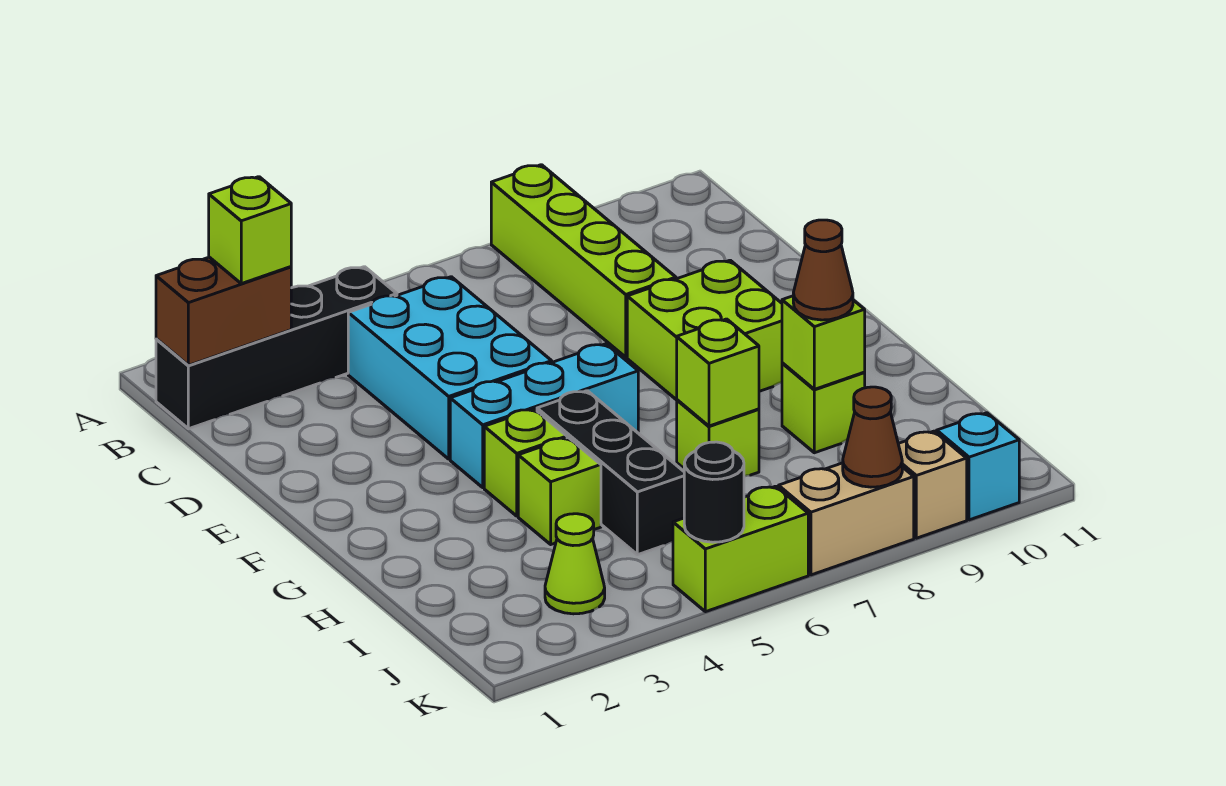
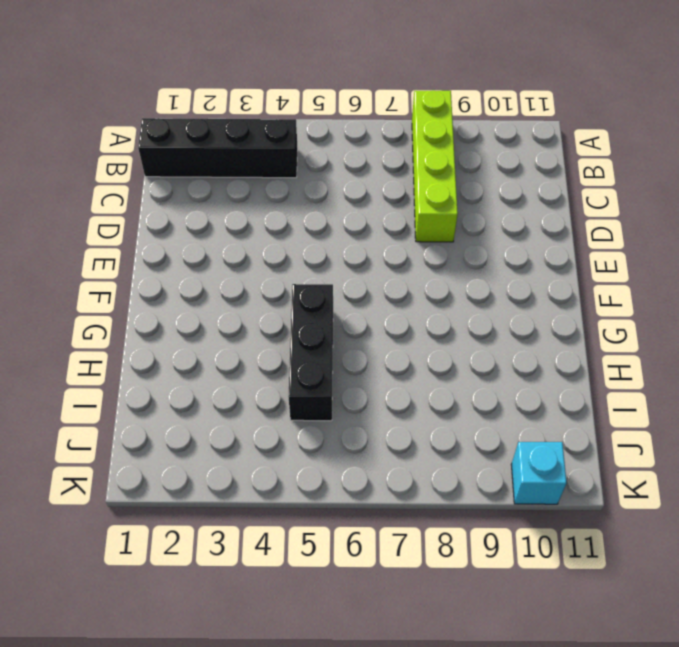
none -> cyan 2x3 brick [348,277,552,459]
none -> lime 2x2 brick [627,260,782,400]
none -> cyan 1x3 brick [450,344,638,487]

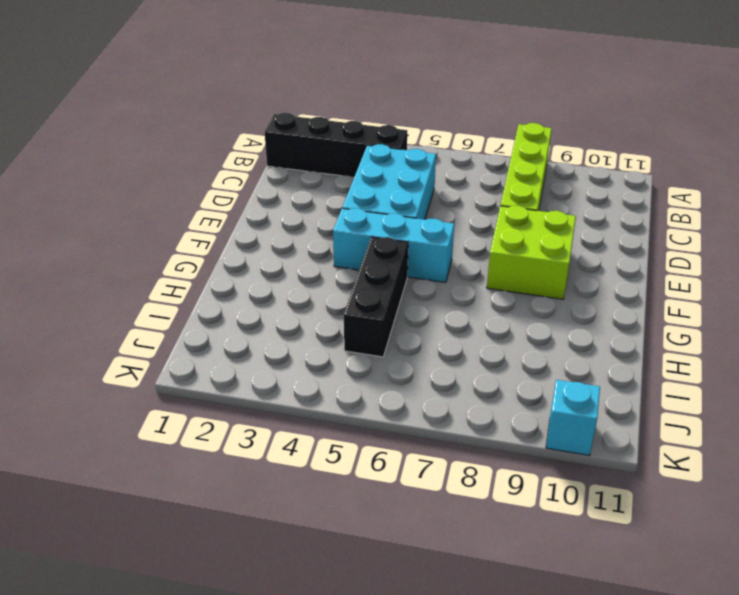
none -> lime 1x1 brick [484,409,567,516]
none -> lime 1x1 brick [518,438,601,544]
none -> lime 1x1 brick [677,400,759,476]

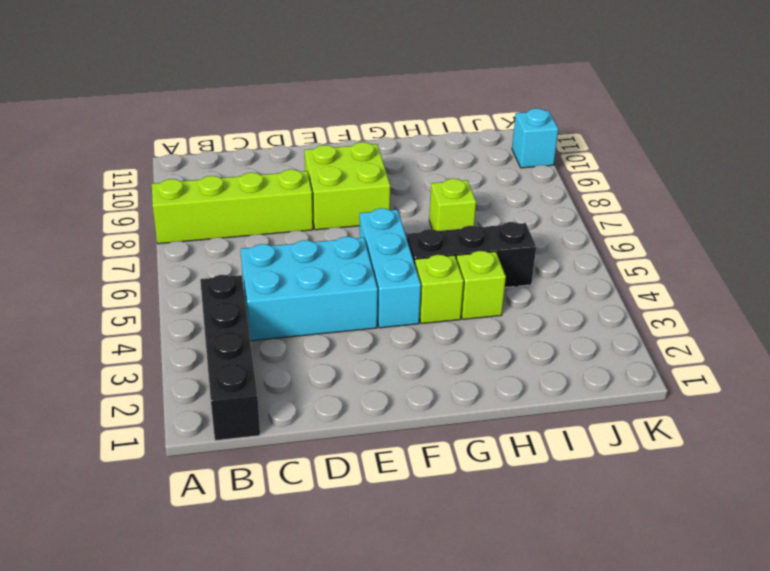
none -> lime 1x1 brick [782,363,865,453]
none -> lime 1x1 cone [545,514,605,614]
none -> lime 1x2 brick [673,486,808,612]

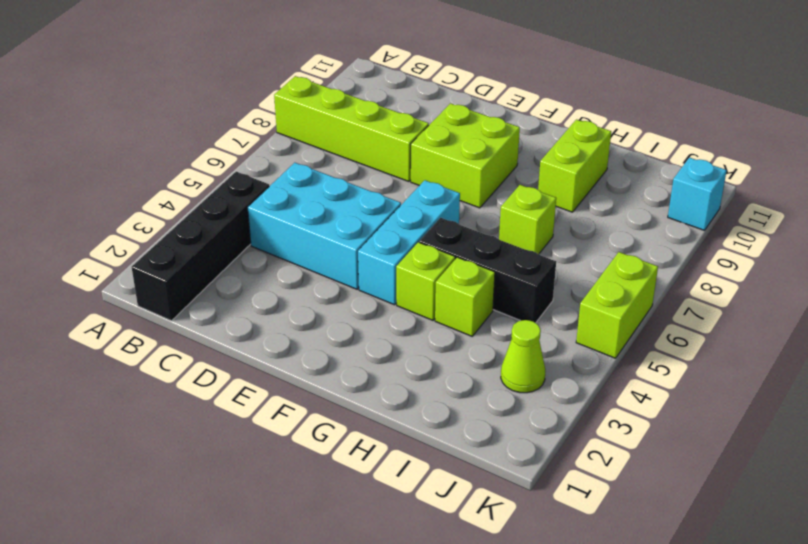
lime 1x2 brick [538,120,611,212] -> lime 1x1 brick [782,363,865,453]
none -> tan 1x2 brick [779,463,914,575]
none -> tan 1x1 brick [898,431,967,538]
none -> brown 1x2 brick [156,257,291,365]

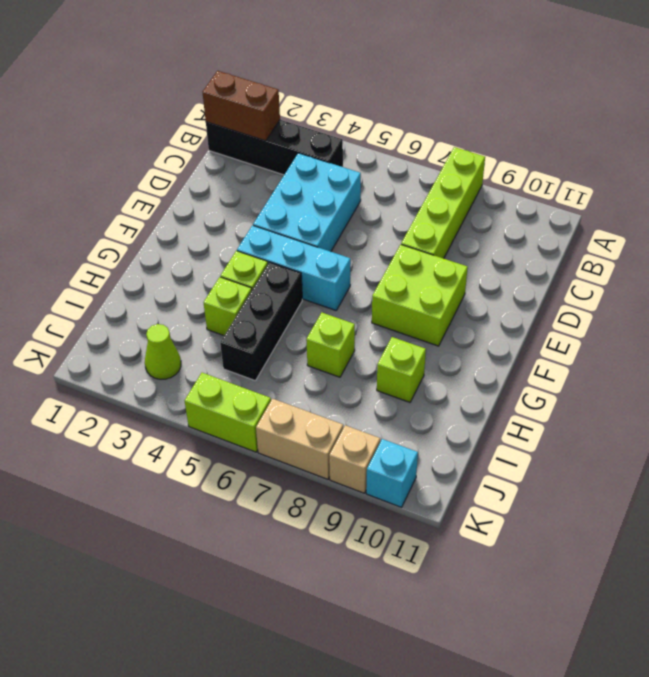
none -> lime 1x1 brick [677,319,759,426]
none -> lime 1x1 brick [782,296,865,389]
none -> black 1x1 round brick [684,442,744,542]

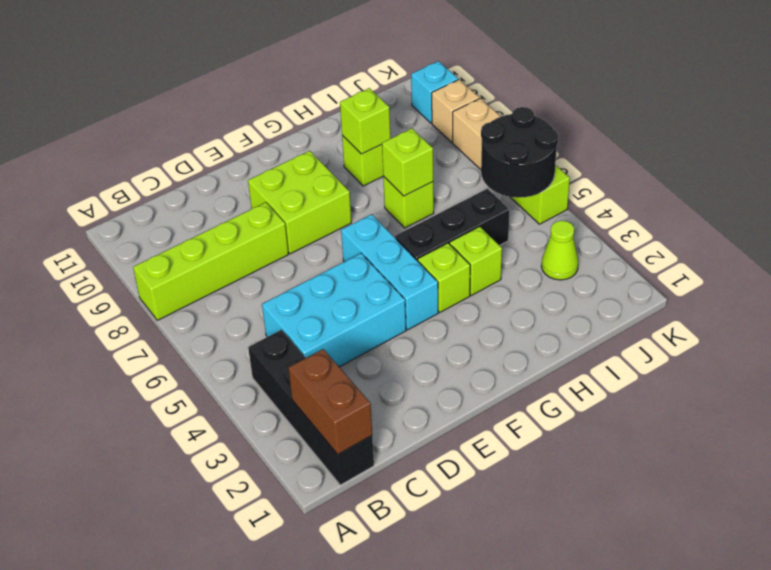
black 2x2 round brick [481,107,558,198] -> black 1x1 round brick [684,442,744,542]
none -> brown 1x1 cone [843,387,902,487]
none -> lime 1x1 brick [209,177,291,284]
none -> brown 1x1 cone [793,220,853,320]

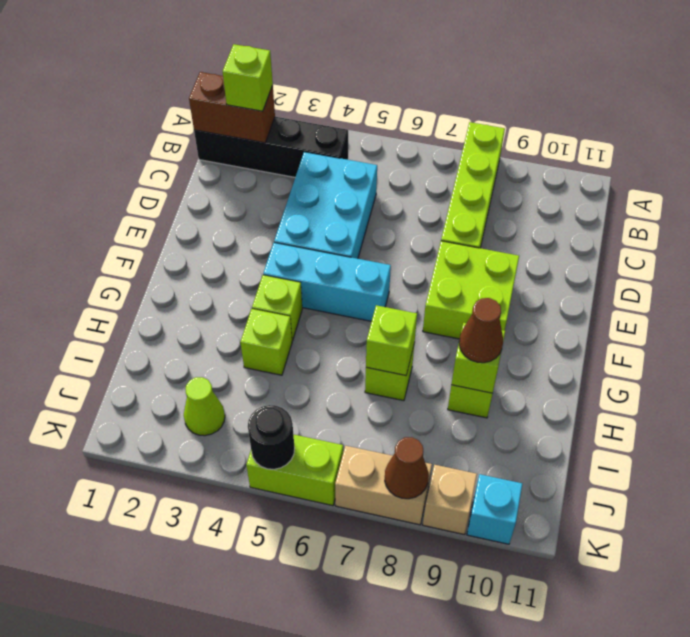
none -> black 1x3 brick [537,391,684,555]

